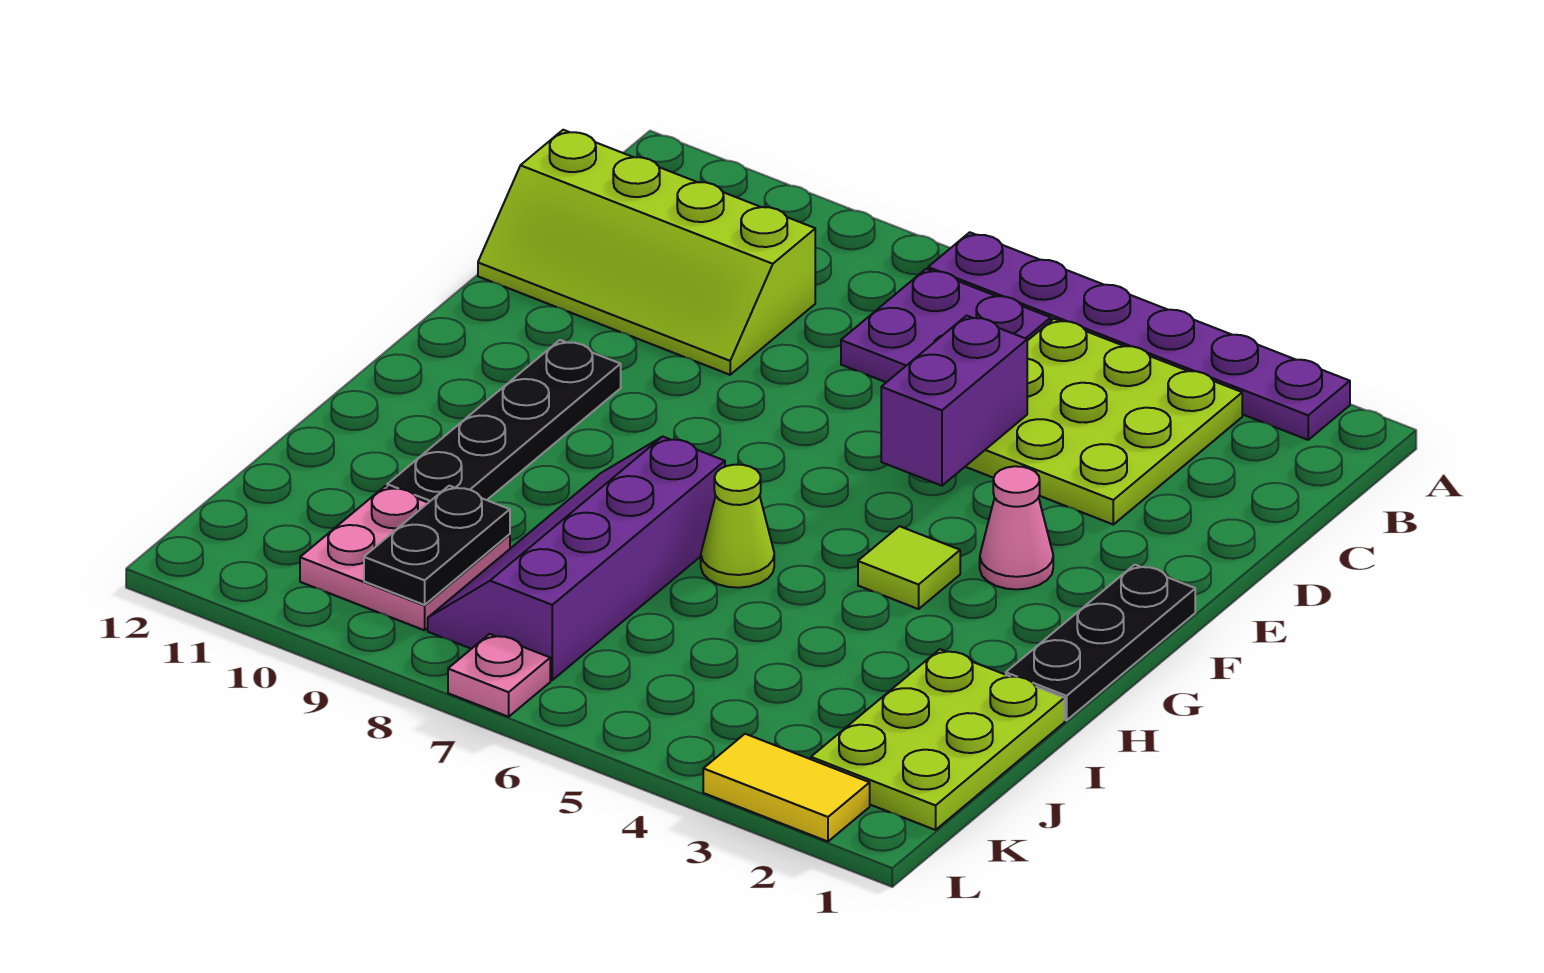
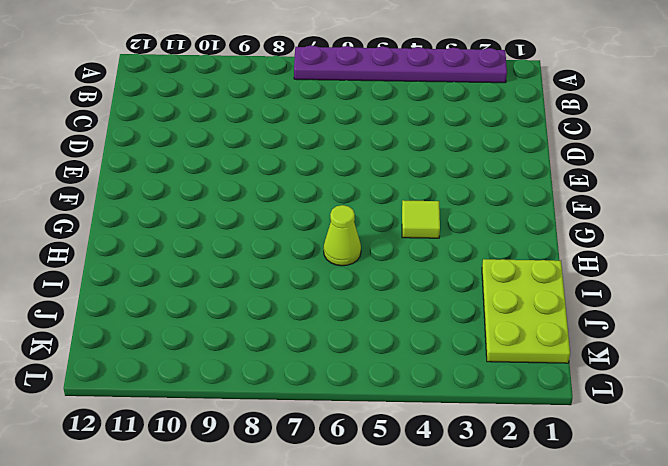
none -> lime 3x3 plate [965,319,1242,524]
none -> purple 2x2 plate [841,269,1051,382]
none -> lime 2x4 slope [478,130,815,375]

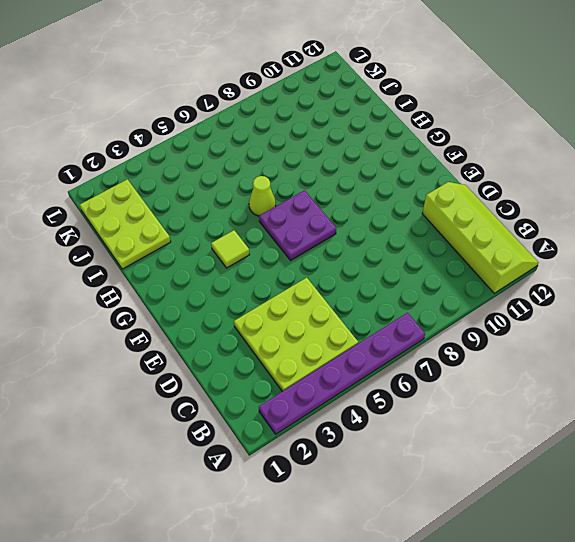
lime 2x4 slope [422,182,539,293] -> lime 2x4 slope turned to [478,130,815,375]
purple 2x2 plate [259,190,336,261] -> purple 2x2 plate moved to [841,269,1051,382]
none -> black 1x3 plate [1006,565,1195,720]
none -> pink 1x1 cone [980,466,1053,589]
none -> black 1x4 plate [387,340,621,503]

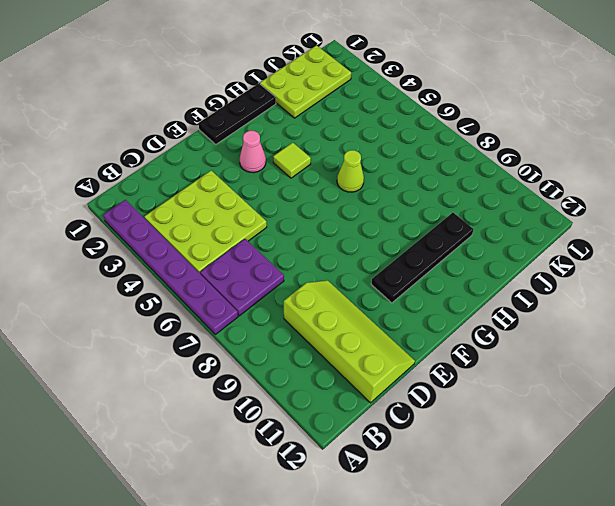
none -> purple 2x4 slope [428,436,725,680]
none -> pink 2x2 plate [300,486,510,630]
none -> yellow 1x2 tile [703,734,870,842]

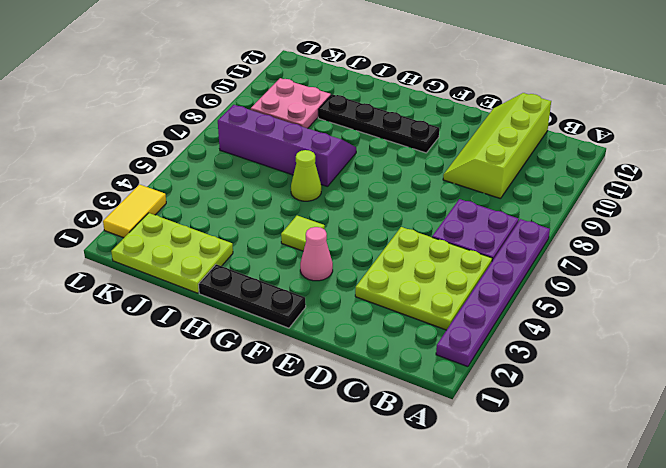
none -> pink 1x1 plate [448,634,550,717]
none -> purple 1x2 brick [881,316,1027,486]
none -> black 1x2 plate [364,486,510,605]

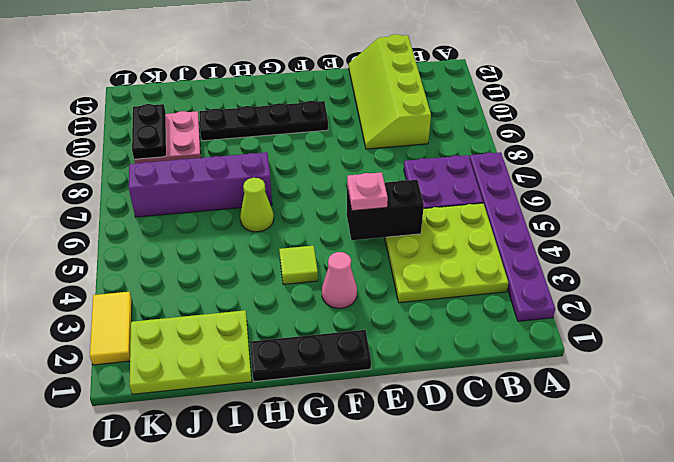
black 1x2 brick [347,180,424,240] -> purple 1x2 brick [881,316,1027,486]
pink 1x1 plate [347,172,388,211] -> pink 1x1 plate moved to [448,634,550,717]
black 1x2 plate [132,104,166,159] -> black 1x2 plate turned to [364,486,510,605]

